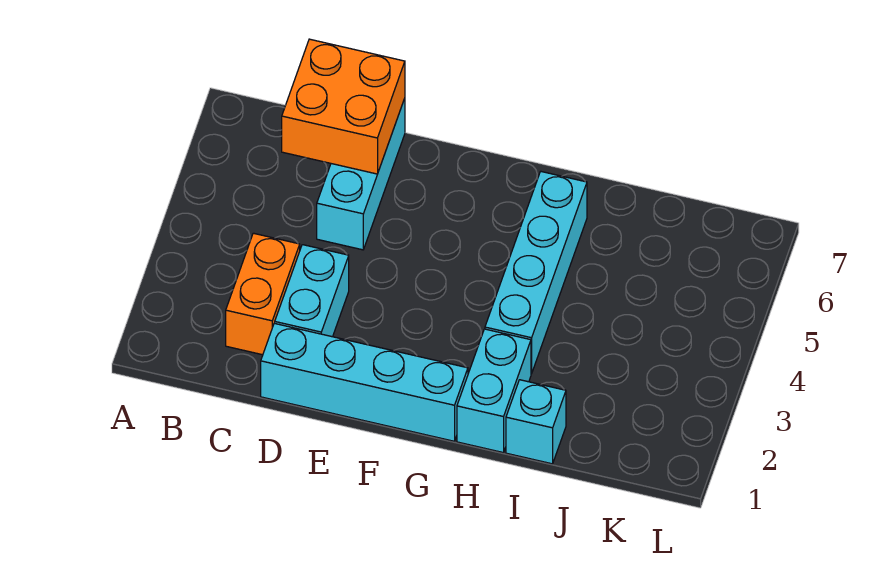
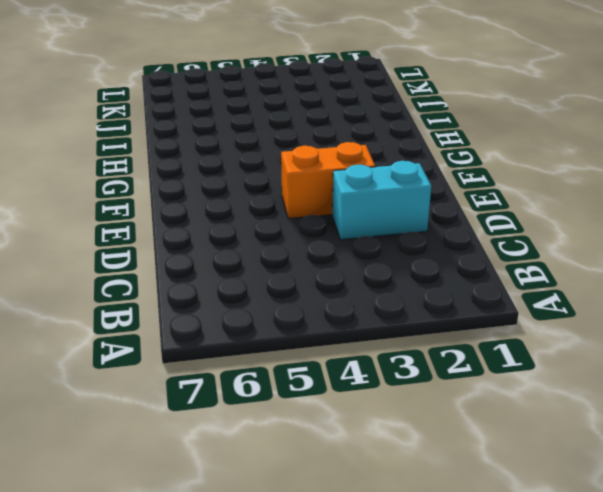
orange 1x2 brick [281,142,375,219] -> orange 1x2 brick moved to [226,233,300,355]
none -> cyan 1x4 brick [261,323,468,441]
none -> cyan 1x3 brick [317,98,405,250]

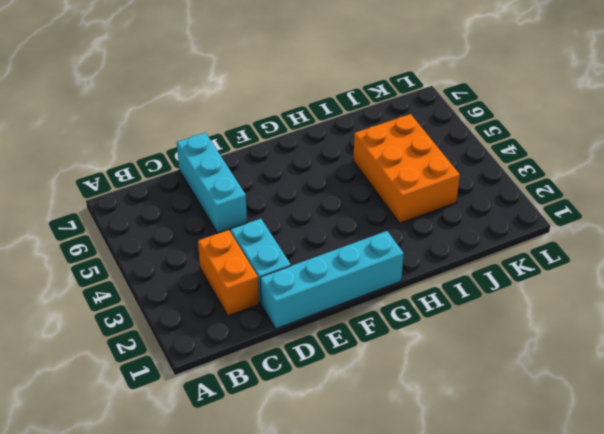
orange 2x3 brick [353,114,460,223] -> none
none -> cyan 1x2 brick [457,329,531,452]
none -> cyan 1x4 brick [485,172,587,374]

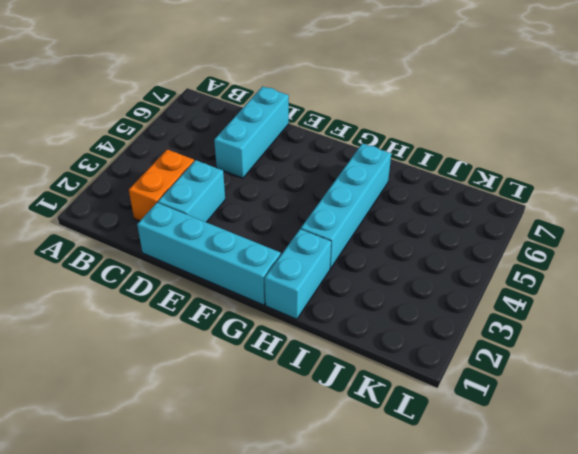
none -> cyan 1x1 brick [506,380,566,464]
none -> orange 2x2 brick [282,39,405,174]

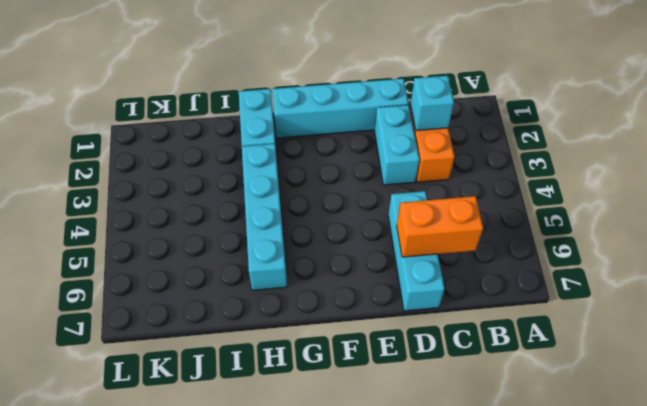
cyan 1x1 brick [411,76,454,131] -> cyan 1x1 brick moved to [506,380,566,464]
orange 1x2 brick [397,196,483,257] -> orange 2x2 brick [282,39,405,174]

